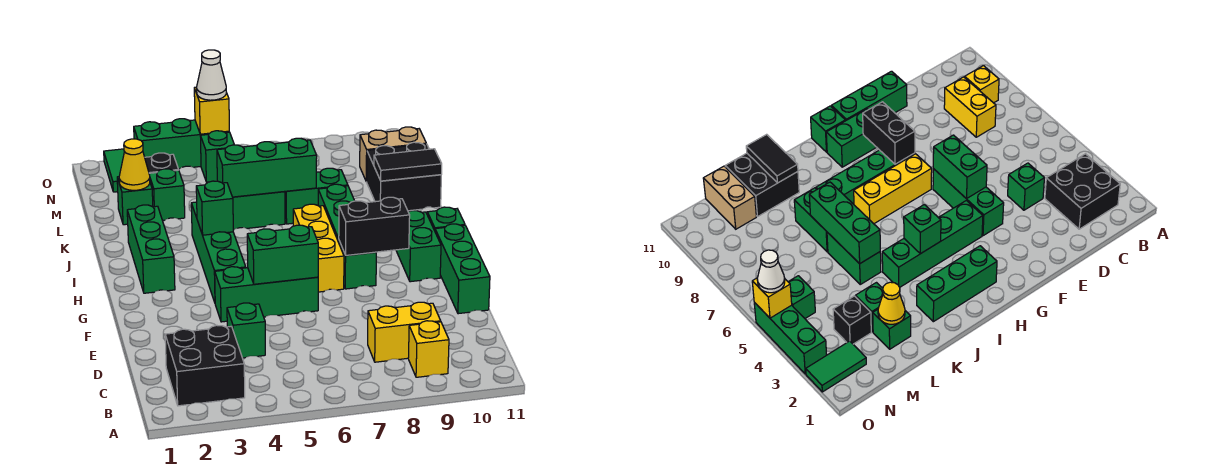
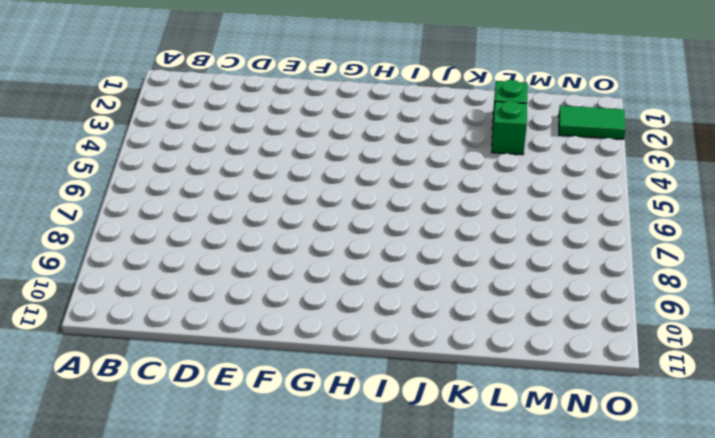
none -> black 2x2 brick [165,325,245,406]
none -> yellow 1x1 brick [408,321,449,377]
none -> yellow 1x2 brick [368,302,441,362]
none -> green 1x1 brick [227,303,265,358]

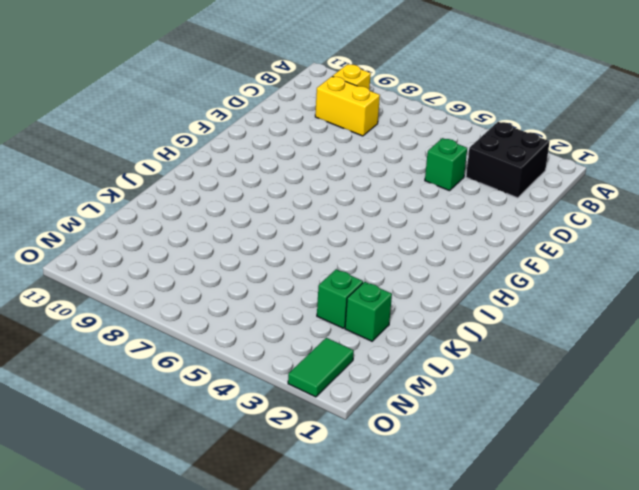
none -> green 1x3 brick [435,224,490,314]
none -> green 1x3 brick [215,267,318,322]
none -> green 1x4 brick [191,202,246,302]
none -> yellow 1x3 brick [293,204,344,292]

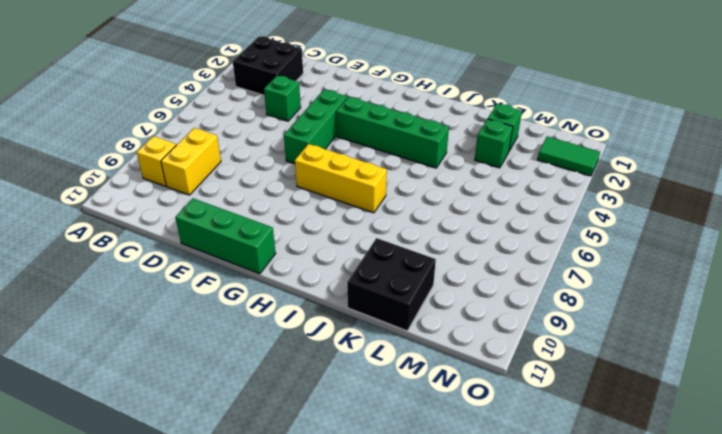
none -> green 1x4 brick [318,184,376,289]
none -> green 1x2 brick [396,211,441,282]
none -> green 1x3 brick [127,205,175,293]
none -> green 1x1 brick [427,207,465,230]

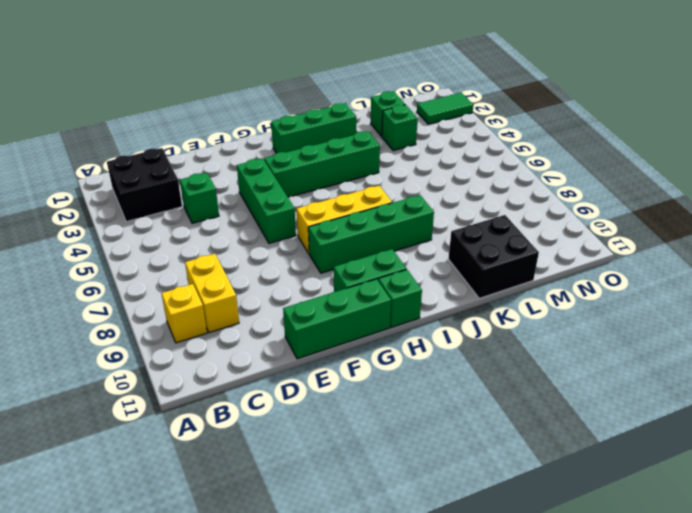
none -> green 1x2 brick [233,192,285,230]
none -> green 1x2 brick [285,168,348,224]
none -> black 1x1 brick [145,153,179,173]
none -> tan 1x2 brick [360,127,426,181]

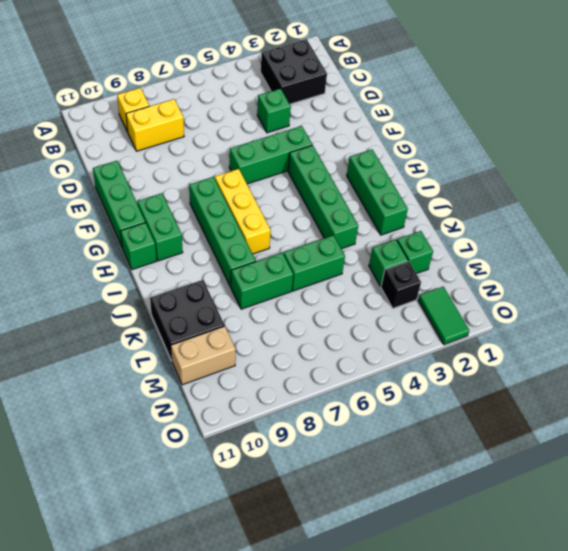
none -> green 1x1 brick [200,131,234,182]
none -> green 1x3 brick [134,119,229,169]
none -> green 1x2 brick [247,225,318,284]
none -> black 1x2 brick [339,197,410,255]

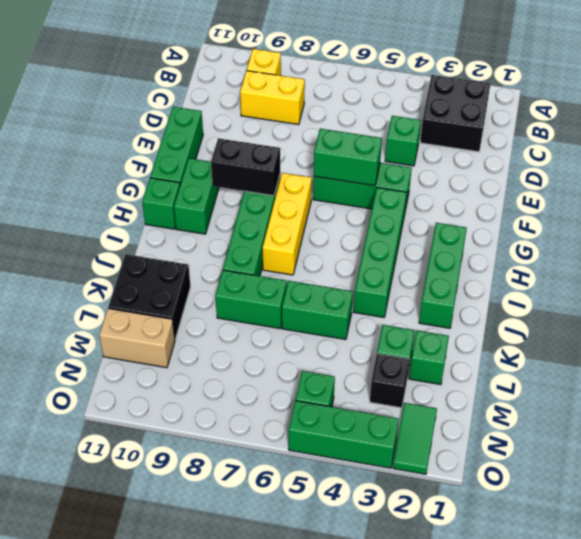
none -> green 1x1 brick [196,181,233,235]
none -> green 1x3 brick [217,138,317,197]
none -> black 1x2 tile [374,149,442,181]
none -> yellow 1x1 cone [119,139,150,190]

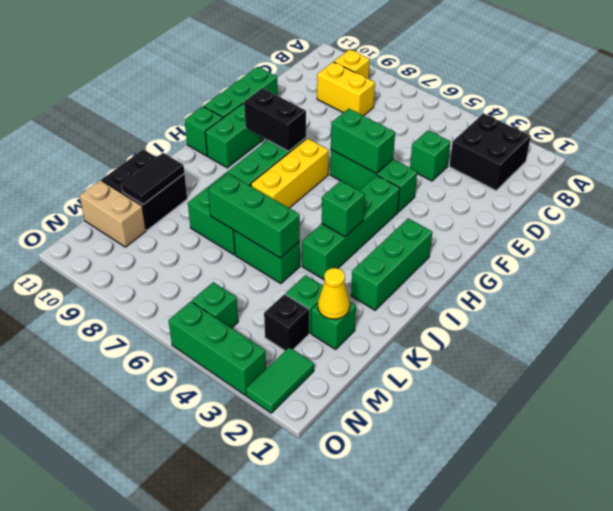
black 1x2 tile [121,153,184,205] -> black 1x2 tile turned to [374,149,442,181]
none -> yellow 1x1 brick [194,87,229,134]
none -> white 1x1 cone [197,50,226,100]

